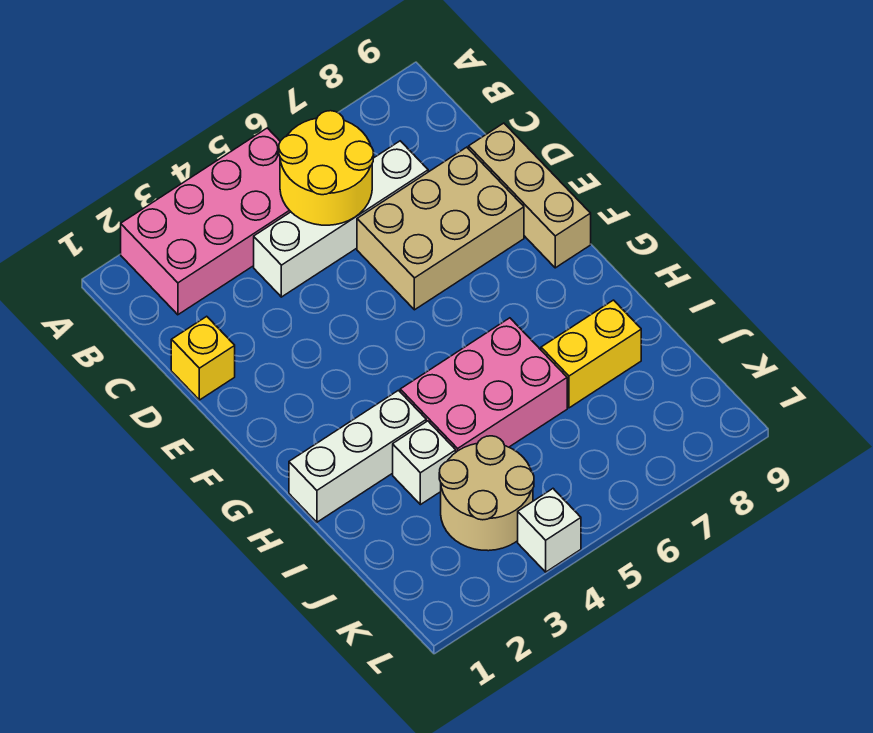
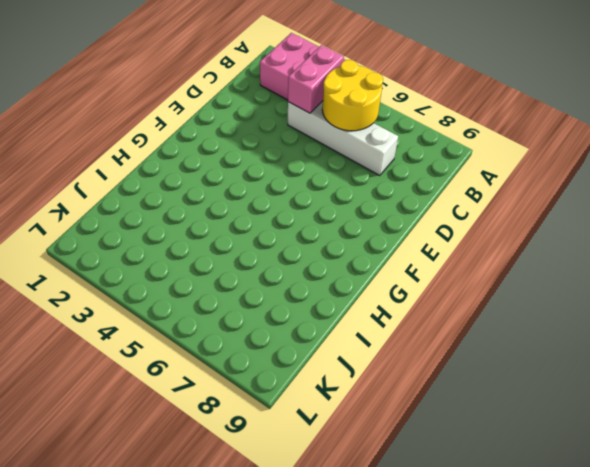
pink 1x2 brick [288,45,344,113] -> none
none -> yellow 1x1 brick [171,316,235,400]
none -> tan 2x3 brick [357,147,524,310]
none -> tan 1x3 brick [469,123,591,268]

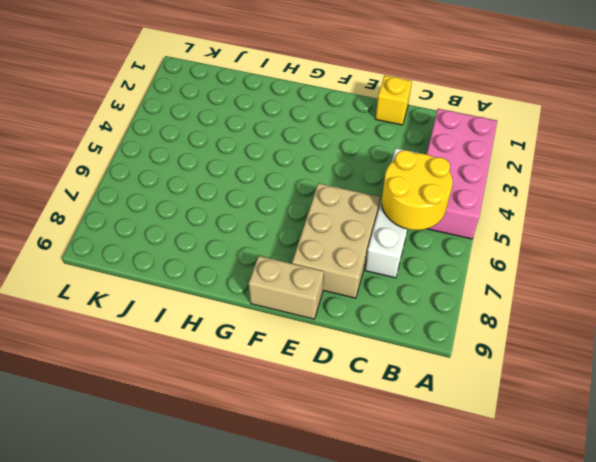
tan 1x2 brick [249,256,324,319] -> tan 1x3 brick [469,123,591,268]
none -> white 1x3 brick [289,390,426,522]
none -> pink 2x3 brick [400,318,567,452]
none -> white 1x1 brick [393,421,456,505]

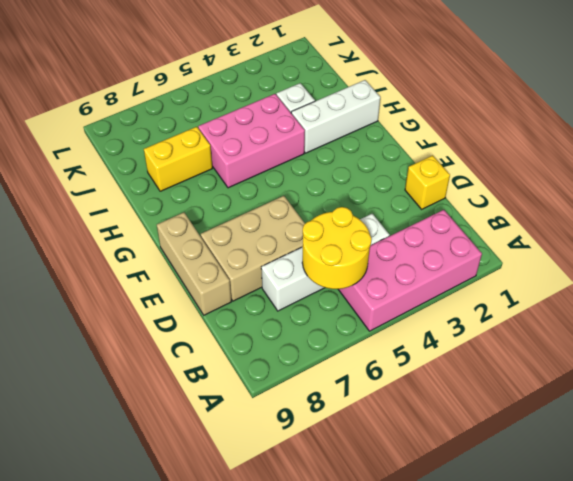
none -> tan 2x2 round brick [439,436,534,551]
none -> white 1x1 brick [518,489,581,572]

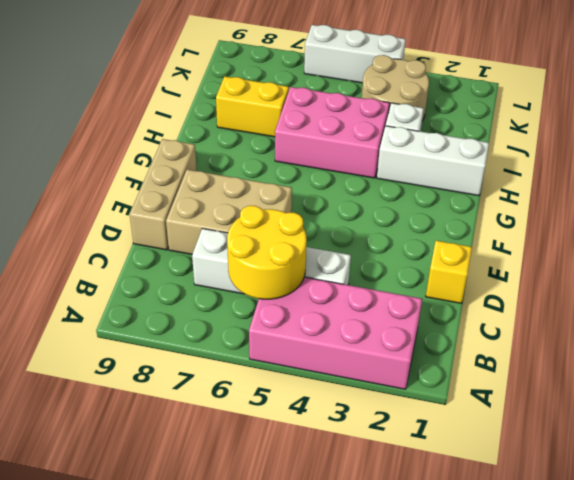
white 1x3 brick [304,25,406,83] -> white 1x1 brick [518,489,581,572]

